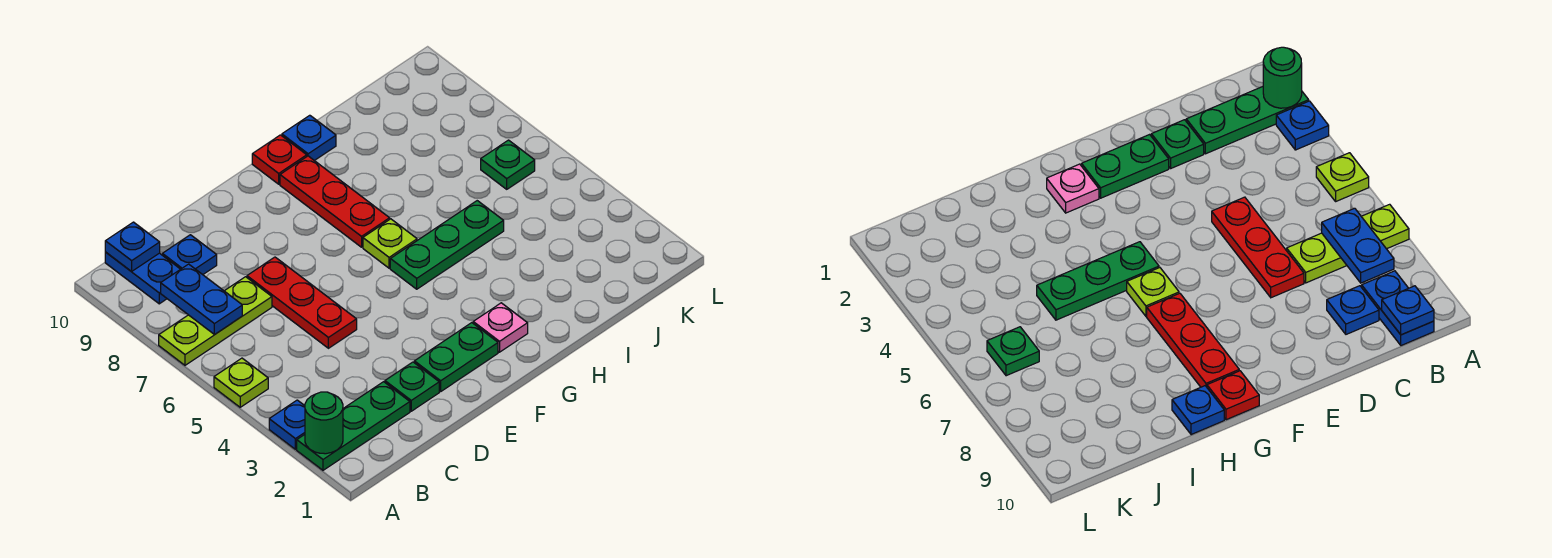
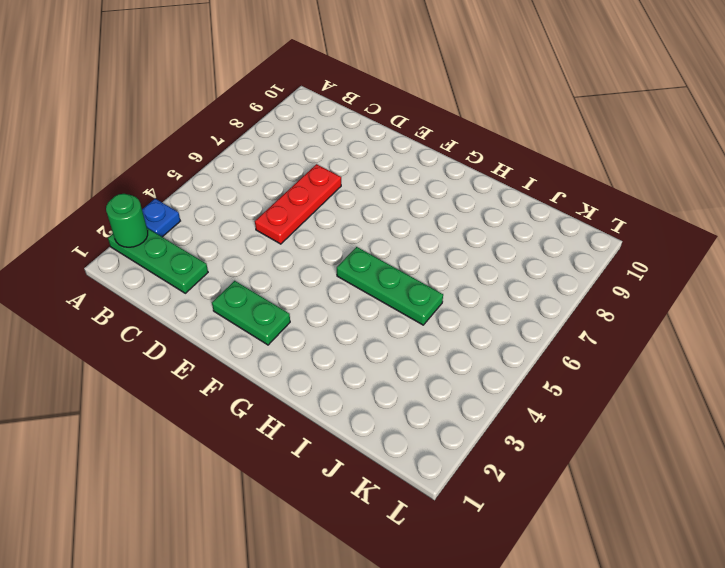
none -> lime 1x1 plate [214,358,268,407]
none -> lime 1x3 plate [159,277,272,365]
none -> blue 1x2 plate [105,252,180,304]

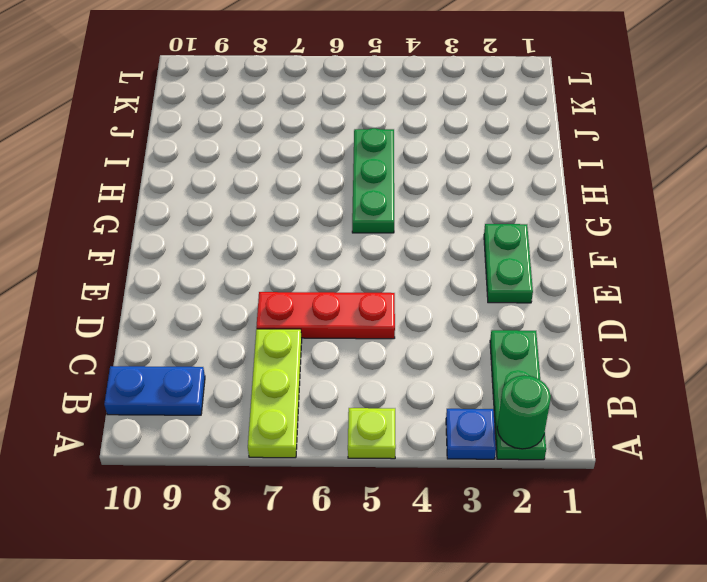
none -> blue 1x1 plate [162,235,217,275]
none -> green 1x1 plate [385,362,439,411]
none -> pink 1x1 plate [473,303,528,352]

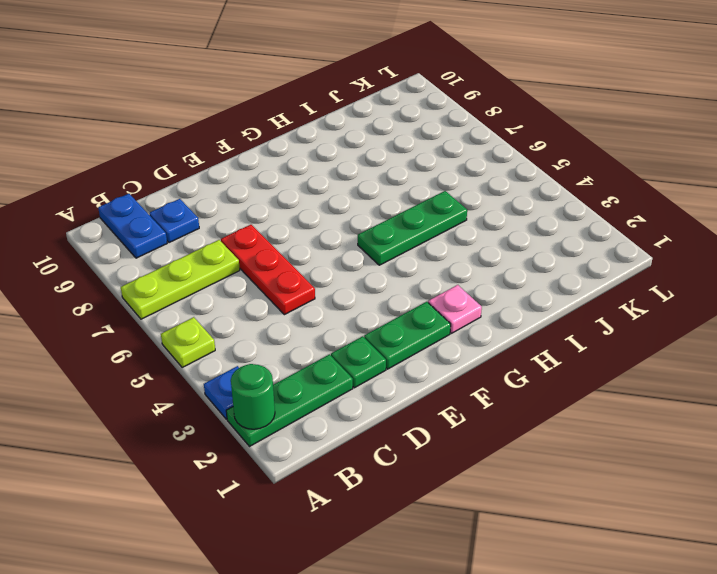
none -> lime 1x1 plate [363,219,417,268]
none -> red 1x3 plate [280,156,390,247]
none -> red 1x1 plate [252,135,307,184]

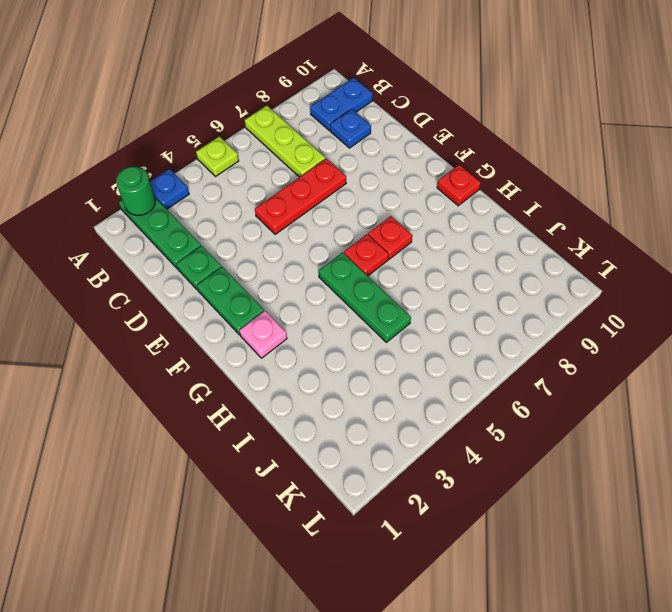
red 1x1 plate [344,234,389,276] -> lime 1x1 plate [363,219,417,268]
red 1x1 plate [368,216,413,259] -> red 1x3 plate [280,156,390,247]
none -> blue 1x1 plate [282,115,336,161]
none -> green 1x1 plate [481,140,535,189]
none -> blue 1x2 plate [161,264,242,334]

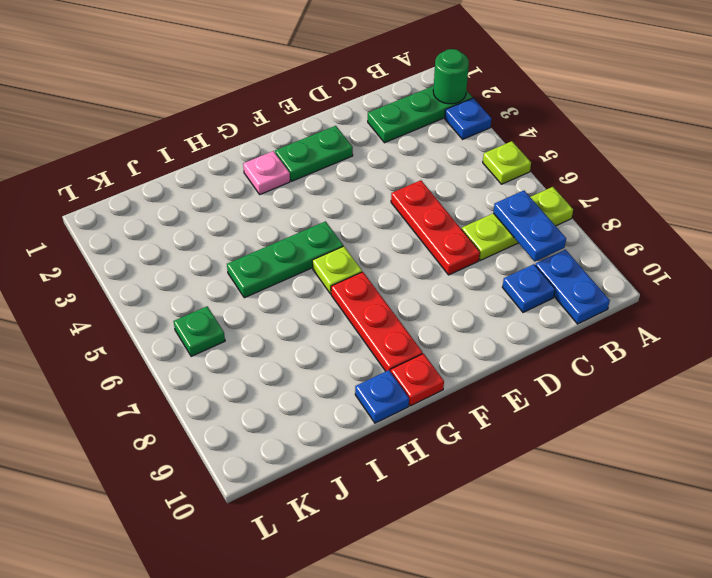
none -> green 1x1 plate [385,362,439,411]
none -> blue 1x1 plate [105,222,160,272]

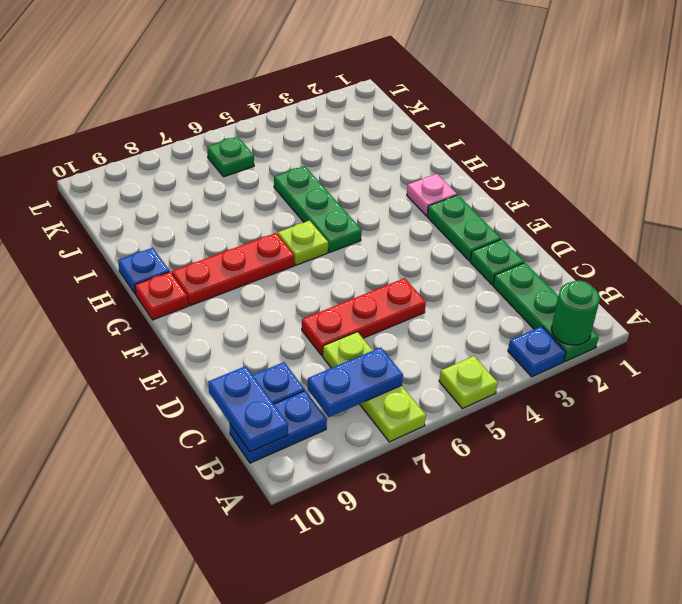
blue 1x2 plate [209,366,288,452] -> blue 1x1 plate [105,222,160,272]

